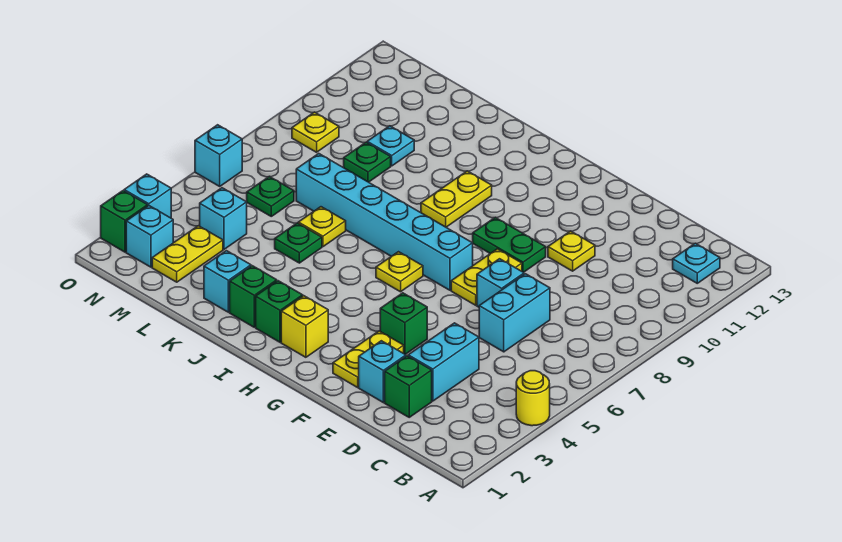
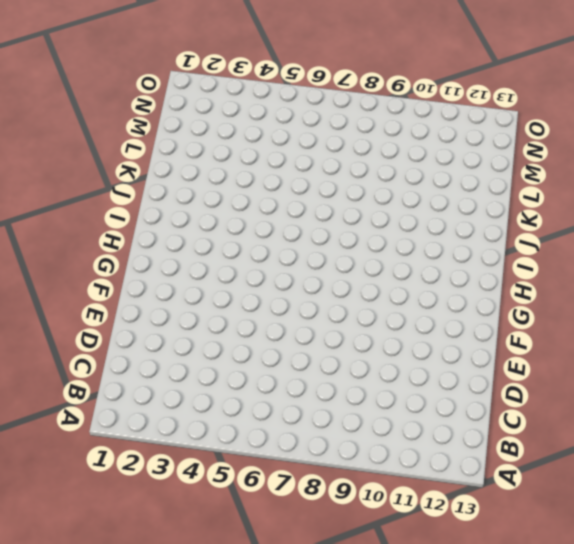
none -> yellow 1x1 round brick [516,371,550,426]
none -> cyan 1x1 plate [673,243,720,283]
none -> green 1x1 brick [385,356,432,417]
none -> cyan 1x2 brick [408,323,479,401]

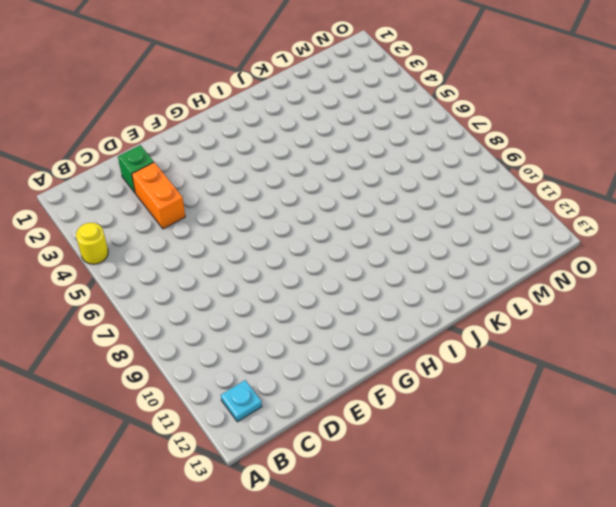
orange 1x2 brick [132,162,185,229] -> cyan 1x2 brick [408,323,479,401]
none -> cyan 1x2 brick [479,274,550,352]
none -> cyan 1x1 brick [359,341,406,402]
none -> cyan 1x1 brick [477,259,524,307]
none -> yellow 1x1 plate [548,231,595,271]

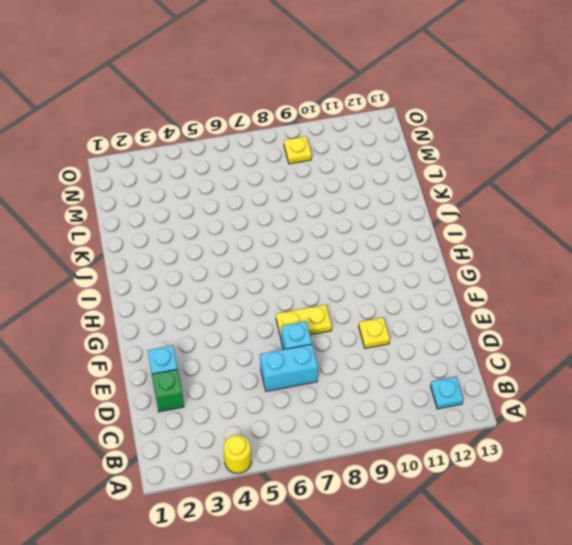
none -> cyan 1x2 brick [408,323,479,401]
none -> yellow 1x2 plate [333,331,404,387]
none -> green 1x1 brick [380,293,427,355]
none -> green 1x2 plate [473,217,546,272]

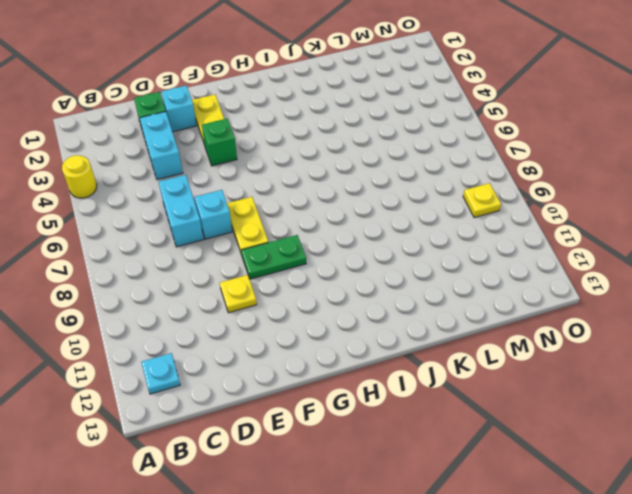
none -> cyan 1x6 brick [296,154,473,290]
none -> yellow 1x1 brick [281,296,328,357]
none -> yellow 1x1 plate [376,252,423,292]
none -> green 1x1 brick [256,281,303,342]

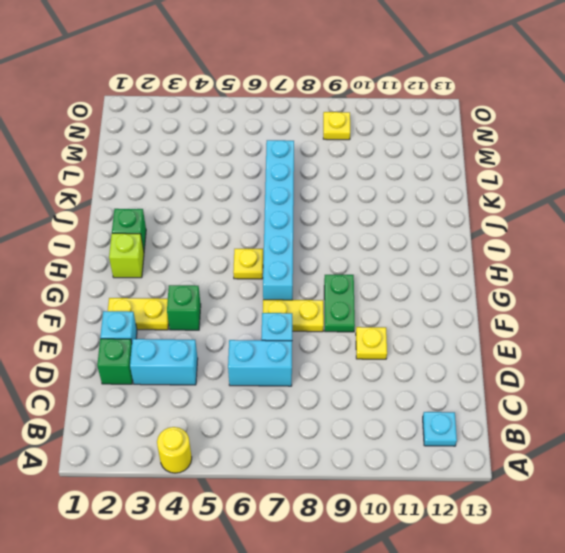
lime 1x1 brick [109,233,144,278] -> yellow 1x1 brick [281,296,328,357]
none -> yellow 1x2 plate [421,171,492,227]
none -> green 1x1 brick [230,266,277,327]
none -> cyan 1x1 brick [204,251,251,312]
none -> green 1x1 plate [275,223,322,263]

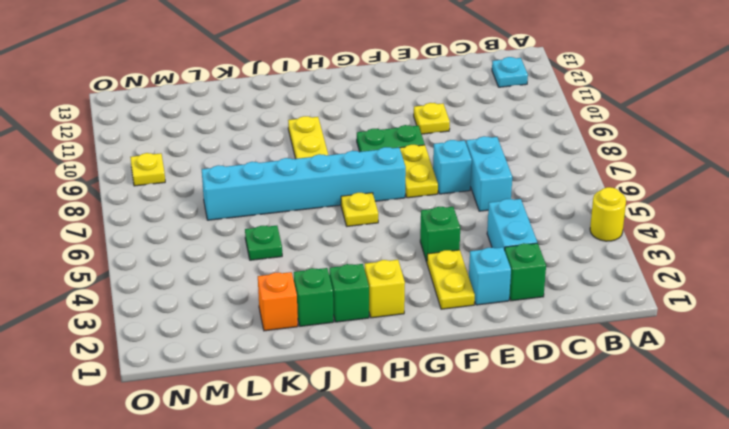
orange 1x1 brick [258,272,298,331] -> cyan 1x1 brick [204,251,251,312]
none -> yellow 1x1 plate [298,207,346,247]
none -> green 1x1 plate [344,142,391,182]
none -> cyan 1x1 plate [367,126,414,166]
none -> yellow 1x2 plate [152,226,223,282]

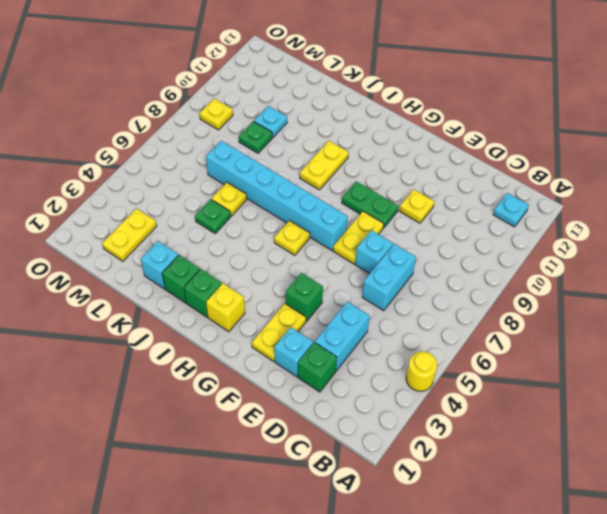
none -> cyan 1x1 brick [200,188,247,249]
none -> green 1x1 plate [247,176,294,216]
none -> cyan 1x1 brick [126,206,173,267]
none -> green 1x1 brick [101,191,148,252]

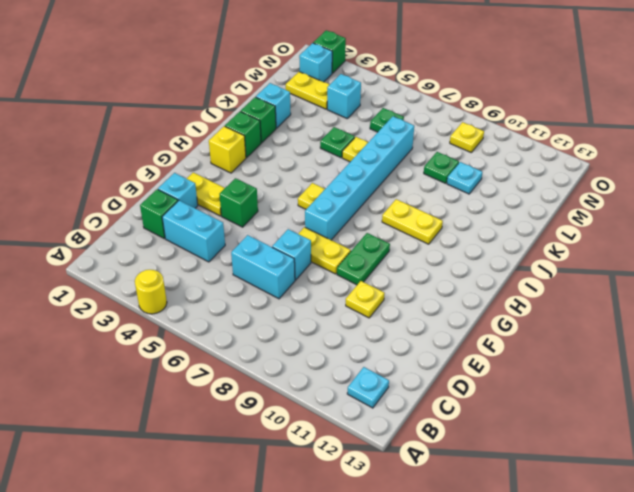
none -> cyan 1x1 brick [124,174,171,218]
none -> cyan 1x1 brick [195,125,242,186]

